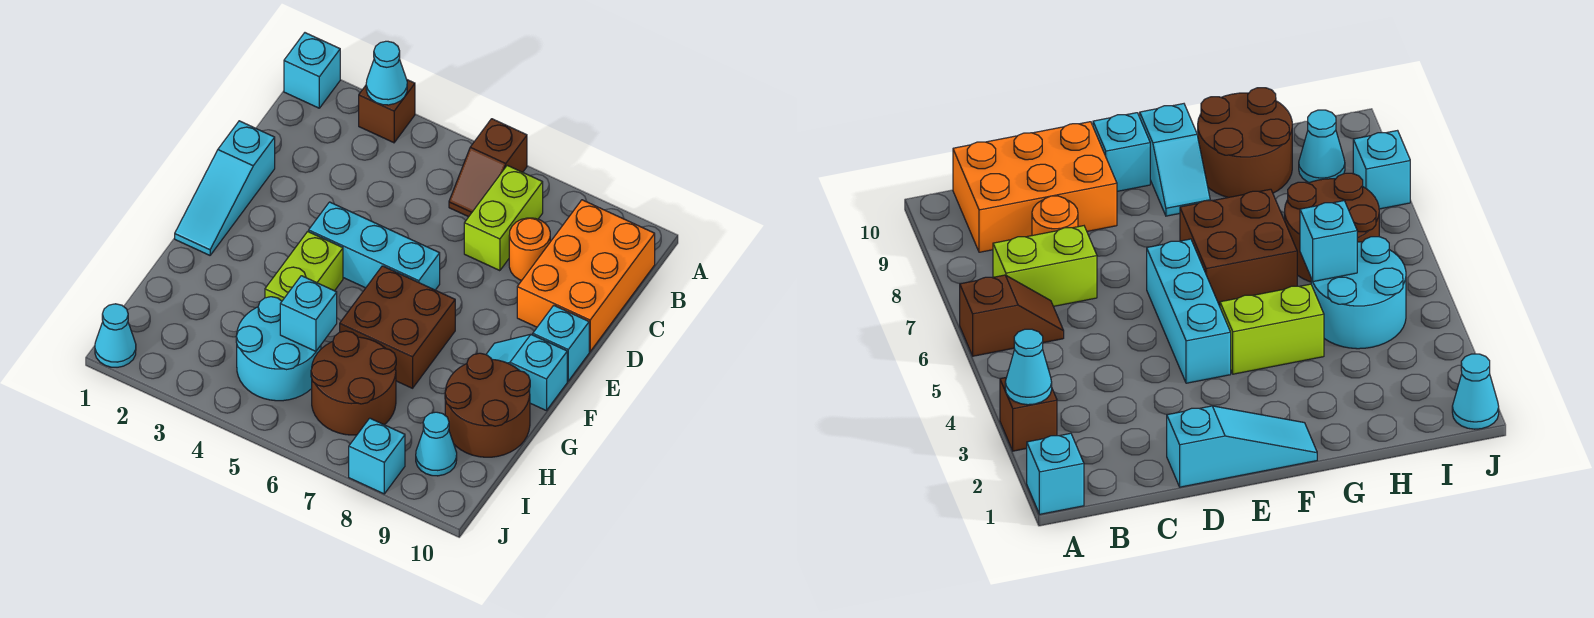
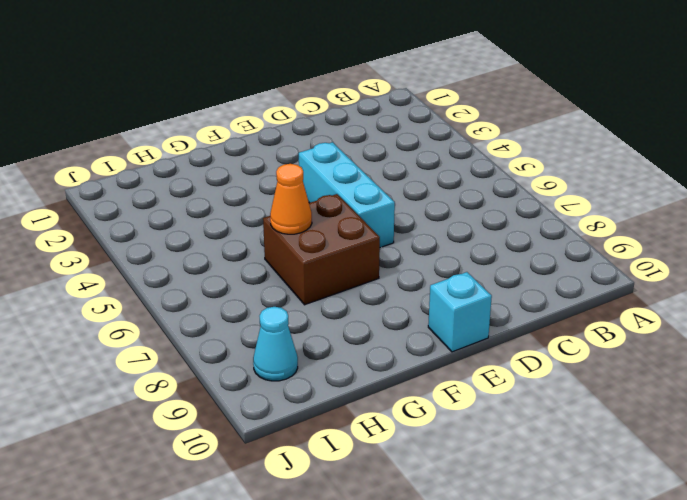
orange 1x1 cone [270,164,312,234] -> none
none -> cyan 1x1 brick [284,33,340,108]
none -> brown 1x1 brick [359,80,415,143]
none -> brown 1x2 slope [449,119,527,217]

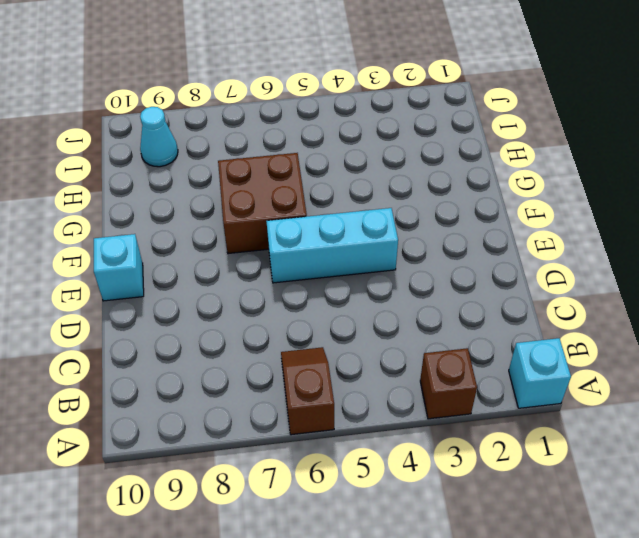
none -> lime 1x2 brick [464,165,543,271]
none -> orange 2x3 brick [517,200,655,352]
none -> orange 1x1 round brick [509,218,550,280]

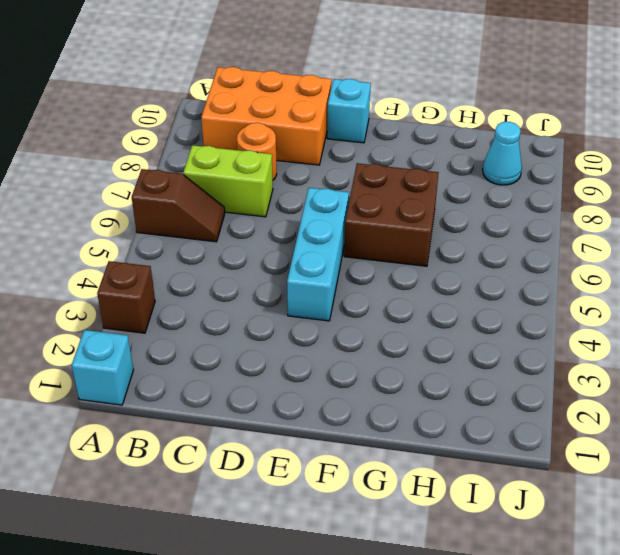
none -> cyan 1x3 slope [175,121,275,255]
none -> lime 1x2 brick [265,231,343,301]
none -> cyan 1x2 slope [486,334,567,411]

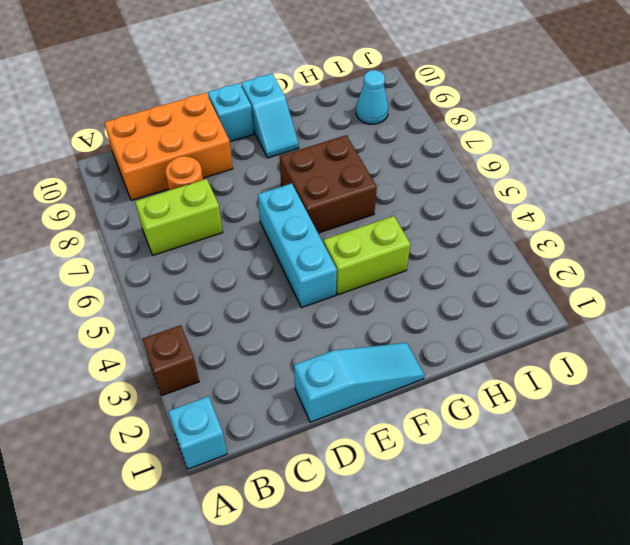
none -> brown 1x2 slope [449,119,527,217]
none -> brown 2x2 round brick [445,353,530,457]
none -> cyan 2x2 round brick [236,297,321,401]

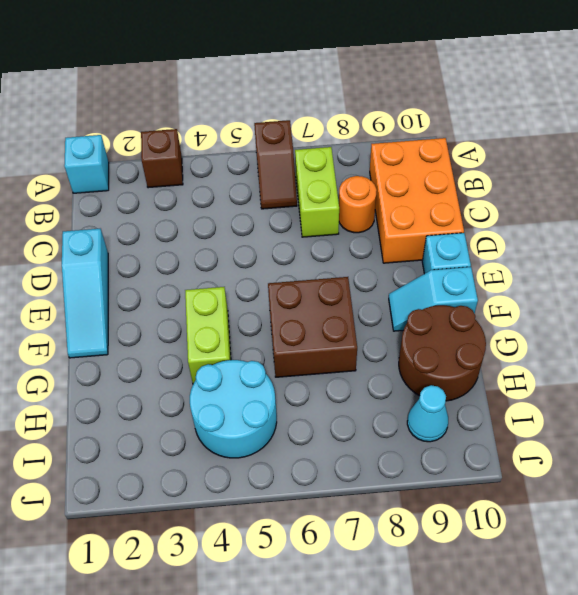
none -> cyan 1x3 brick [309,202,440,290]
none -> brown 2x2 round brick [311,331,396,435]
none -> cyan 1x1 cone [95,304,136,367]

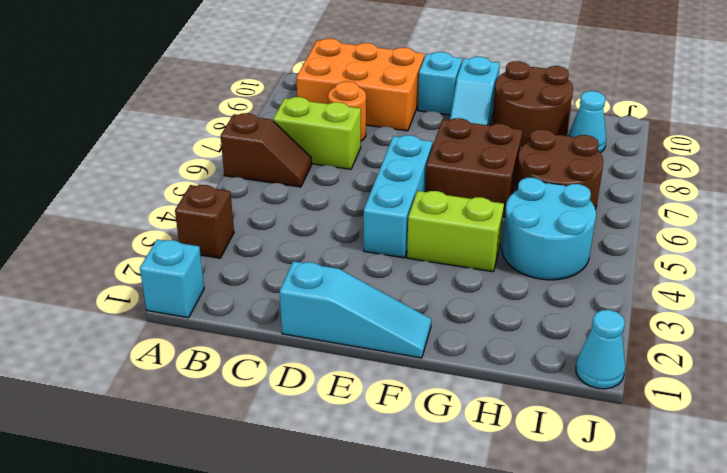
none -> cyan 1x1 brick [349,418,405,494]
none -> cyan 1x1 cone [366,41,407,105]
none -> cyan 1x1 brick [280,276,337,351]

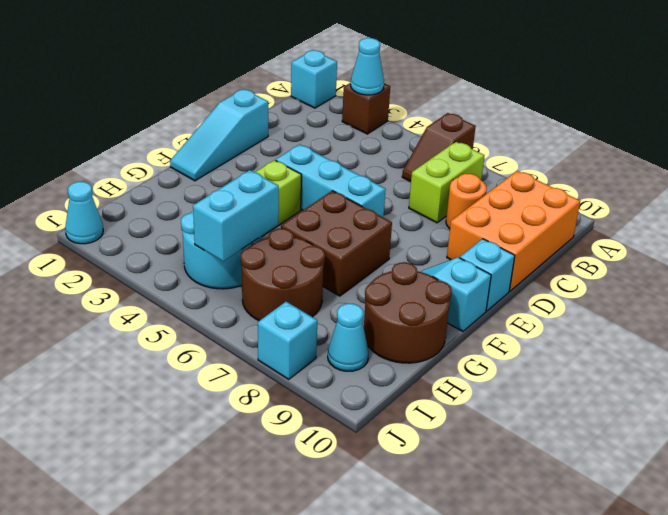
cyan 1x2 brick [193,170,279,261] -> cyan 1x1 brick [280,276,337,351]

